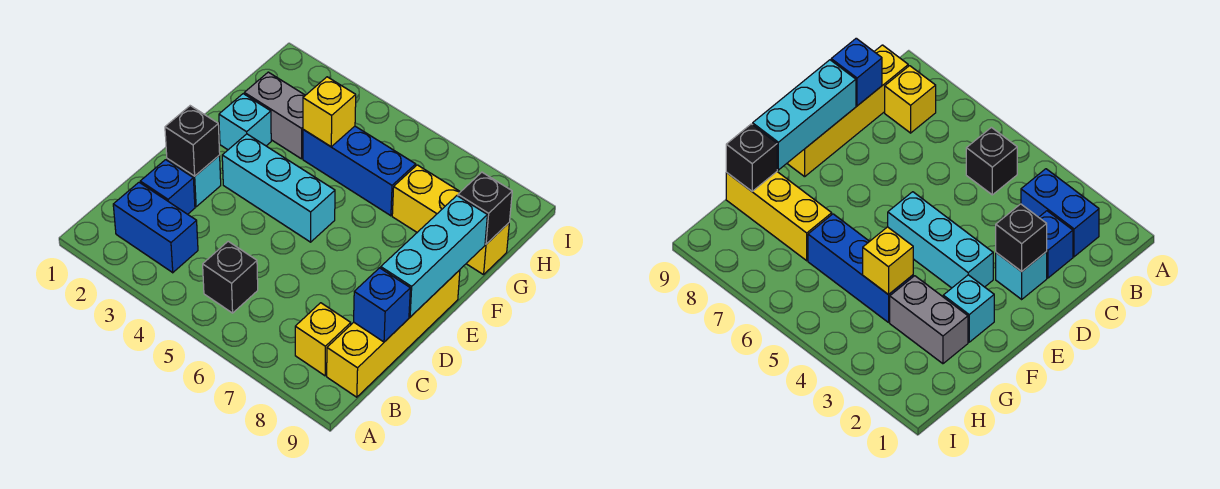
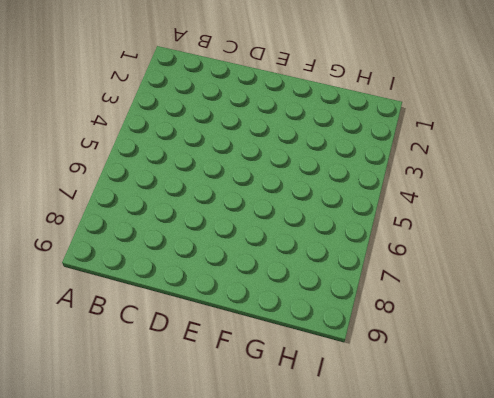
none -> blue 1x2 brick [113,182,198,273]
none -> black 1x1 brick [203,241,258,313]
none -> yellow 1x1 brick [295,303,351,376]

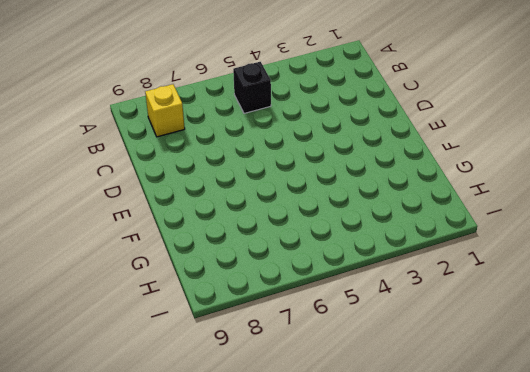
none -> blue 1x2 brick [113,182,198,273]
none -> yellow 1x4 brick [327,270,460,397]
none -> blue 1x1 brick [140,160,195,214]

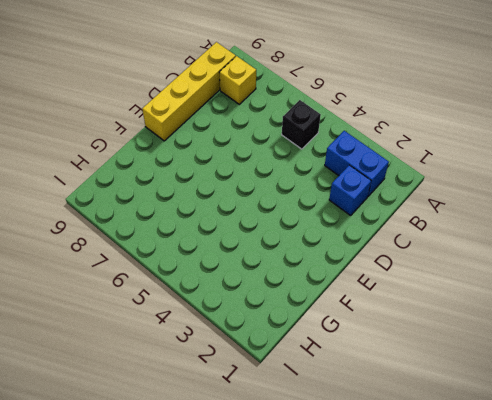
none -> cyan 1x1 brick [167,155,221,207]
none -> cyan 1x3 brick [222,134,335,242]
none -> cyan 1x1 brick [219,94,271,150]

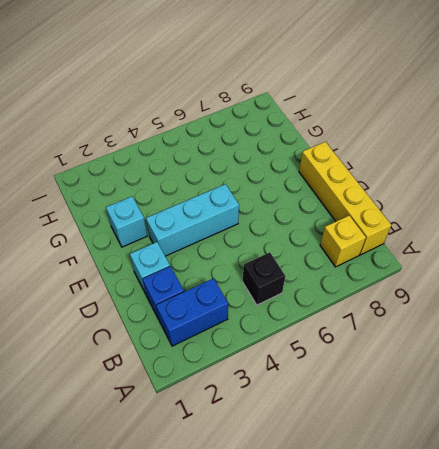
none -> grey 1x2 brick [244,72,305,159]
none -> blue 1x3 brick [303,126,416,216]
none -> yellow 1x3 brick [392,165,509,275]

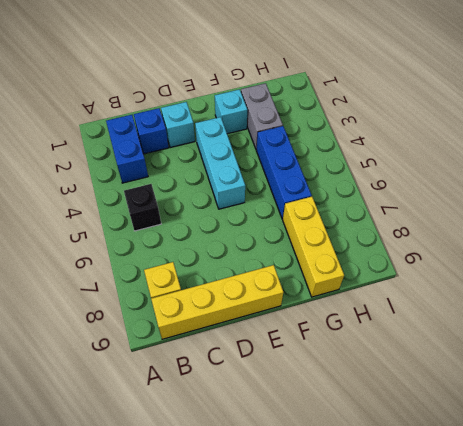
none -> blue 1x1 brick [354,268,410,342]
none -> black 1x1 brick [165,106,220,176]
none -> cyan 1x3 brick [381,196,487,317]

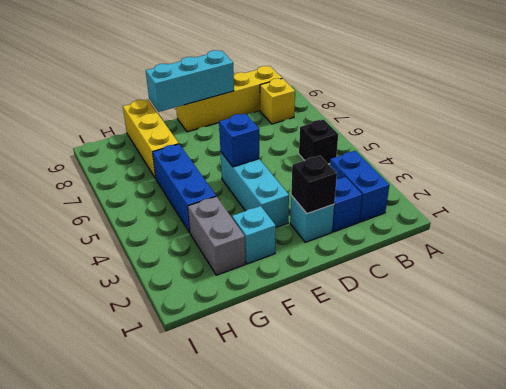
blue 1x1 brick [219,114,259,167] -> blue 1x1 brick moved to [354,268,410,342]
none -> yellow 1x1 brick [303,77,356,147]
none -> black 1x1 brick [458,172,512,244]

